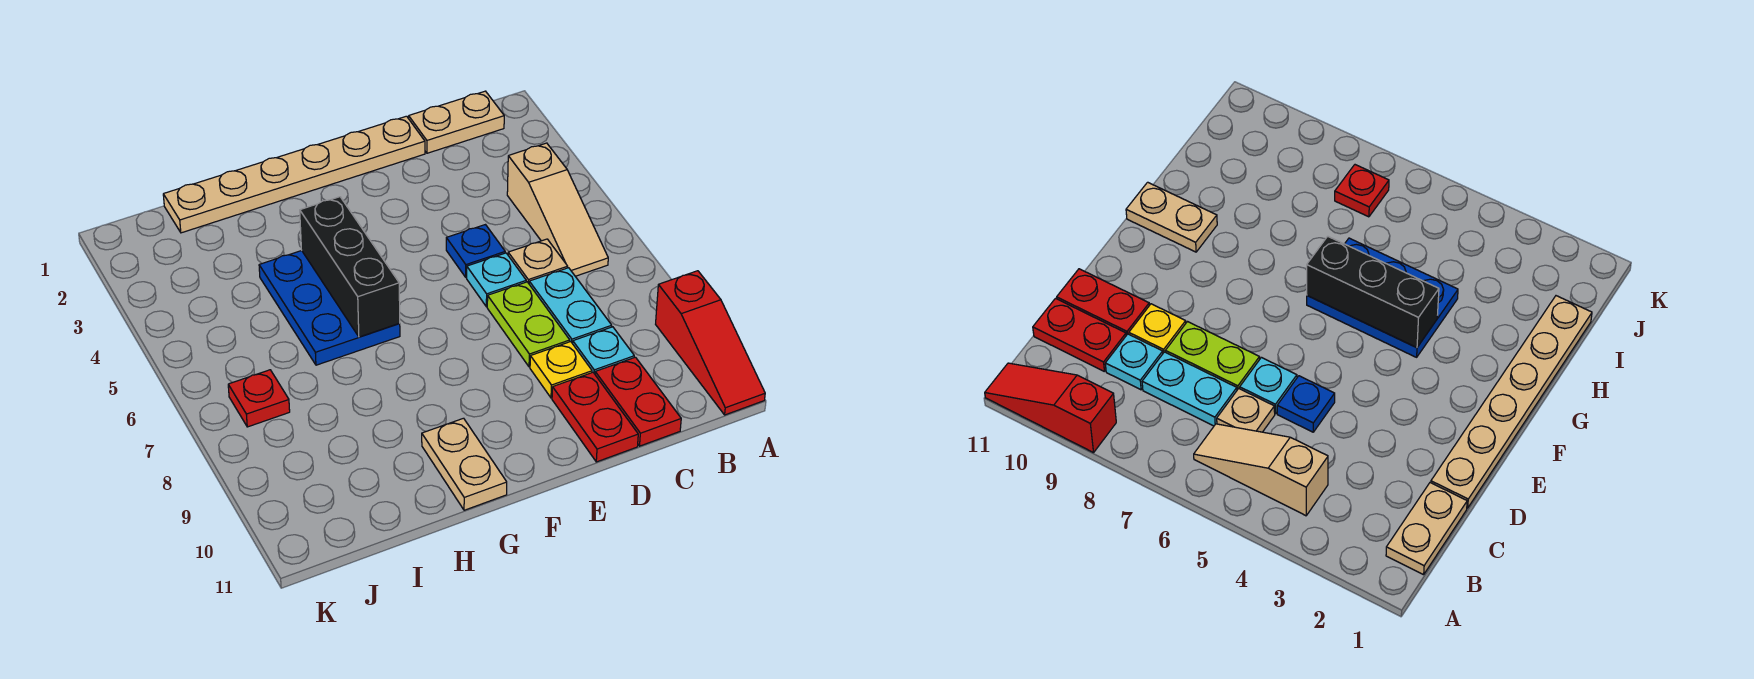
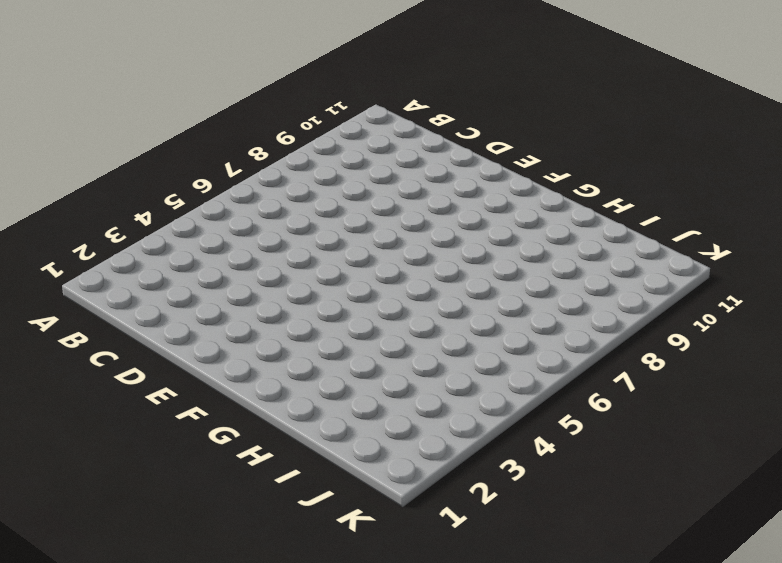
none -> red 1x3 slope [656,271,765,415]
none -> tan 1x2 plate [409,91,504,153]
none -> tan 1x3 slope [507,143,608,276]

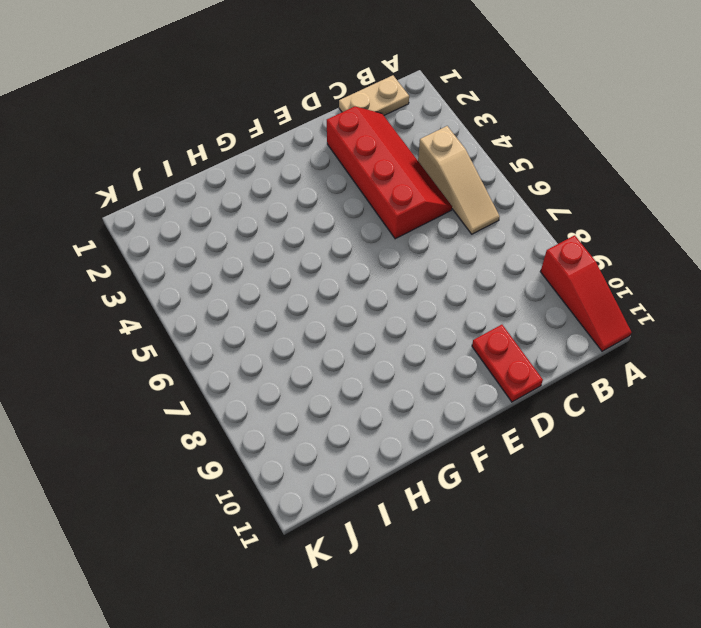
red 2x4 slope [327,106,452,239] -> blue 1x1 plate [446,225,505,277]
none -> tan 1x1 plate [508,239,568,283]
none -> cyan 1x2 plate [529,268,612,344]
none -> cyan 1x1 plate [573,327,634,374]

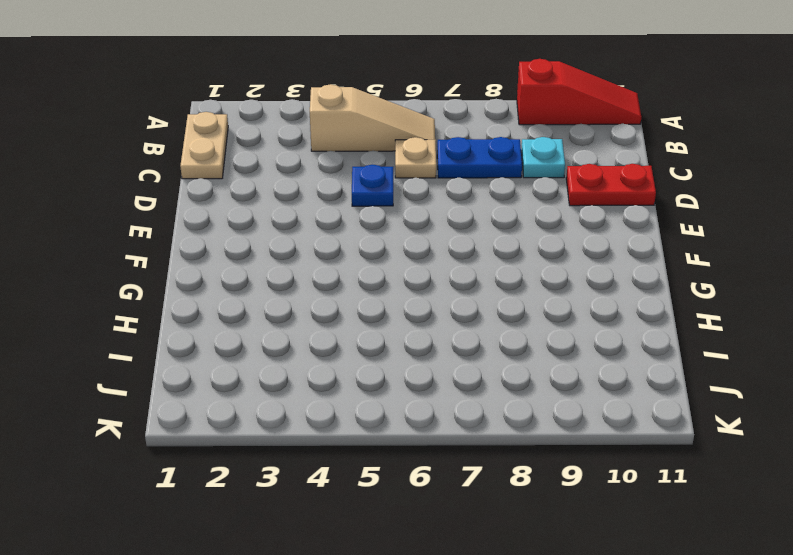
blue 1x2 plate [437,137,522,178] -> cyan 1x2 plate [529,268,612,344]
none -> red 1x2 plate [595,357,681,446]
none -> tan 1x6 plate [163,116,425,233]
none -> cyan 1x1 plate [467,253,526,307]

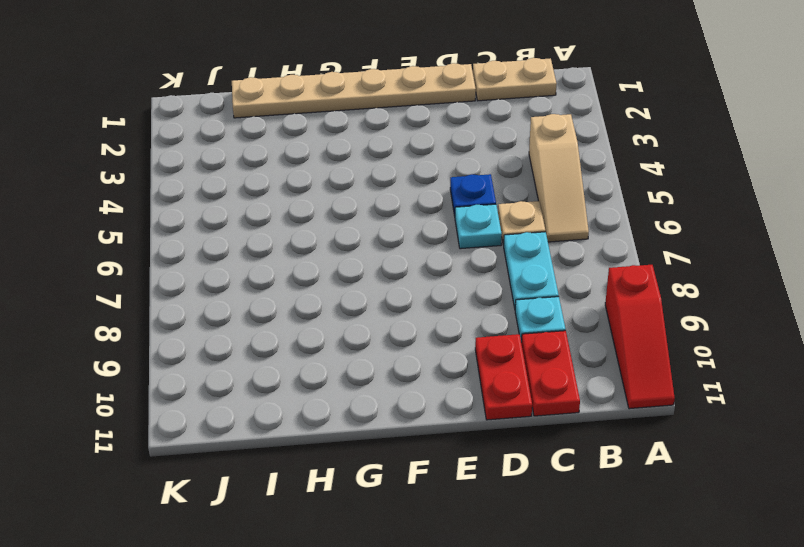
none -> lime 1x2 plate [487,282,570,367]
none -> yellow 1x1 plate [530,342,592,398]
none -> blue 2x3 plate [259,251,400,365]

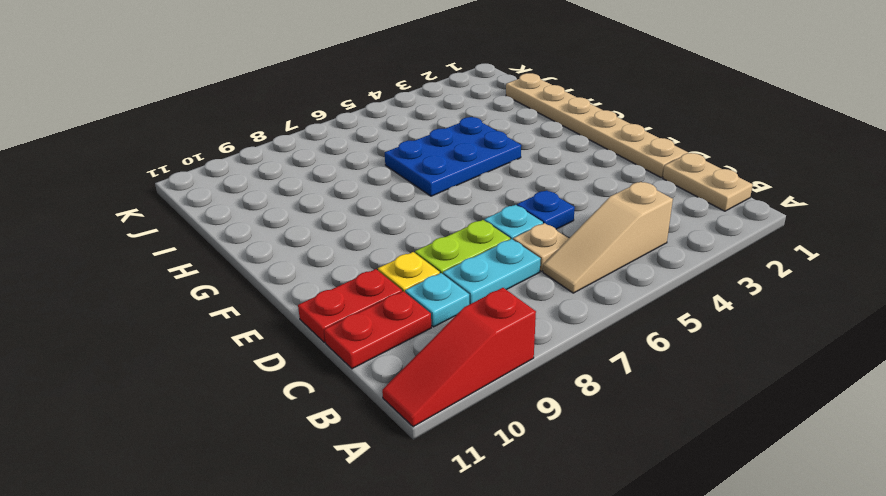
none -> tan 1x2 plate [422,418,507,510]
none -> red 1x1 plate [228,370,290,427]
none -> black 1x3 brick [300,197,400,337]

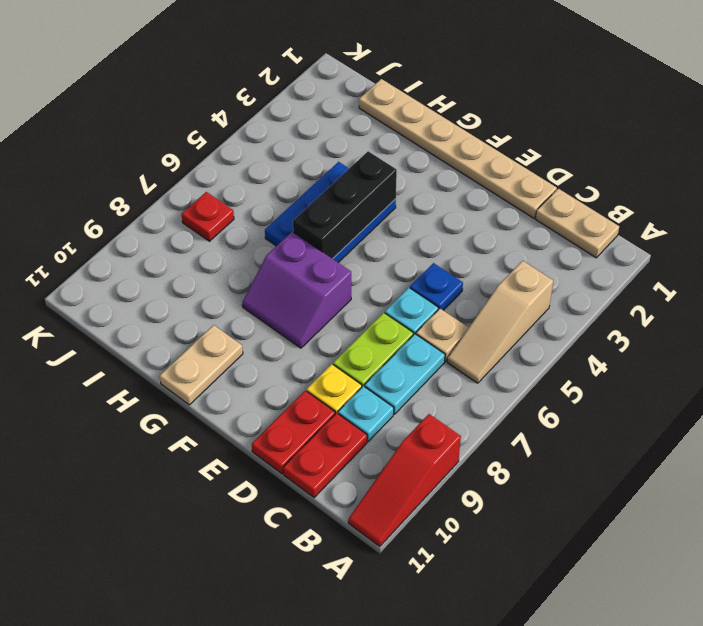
purple 2x2 slope [242,232,351,348] -> none

